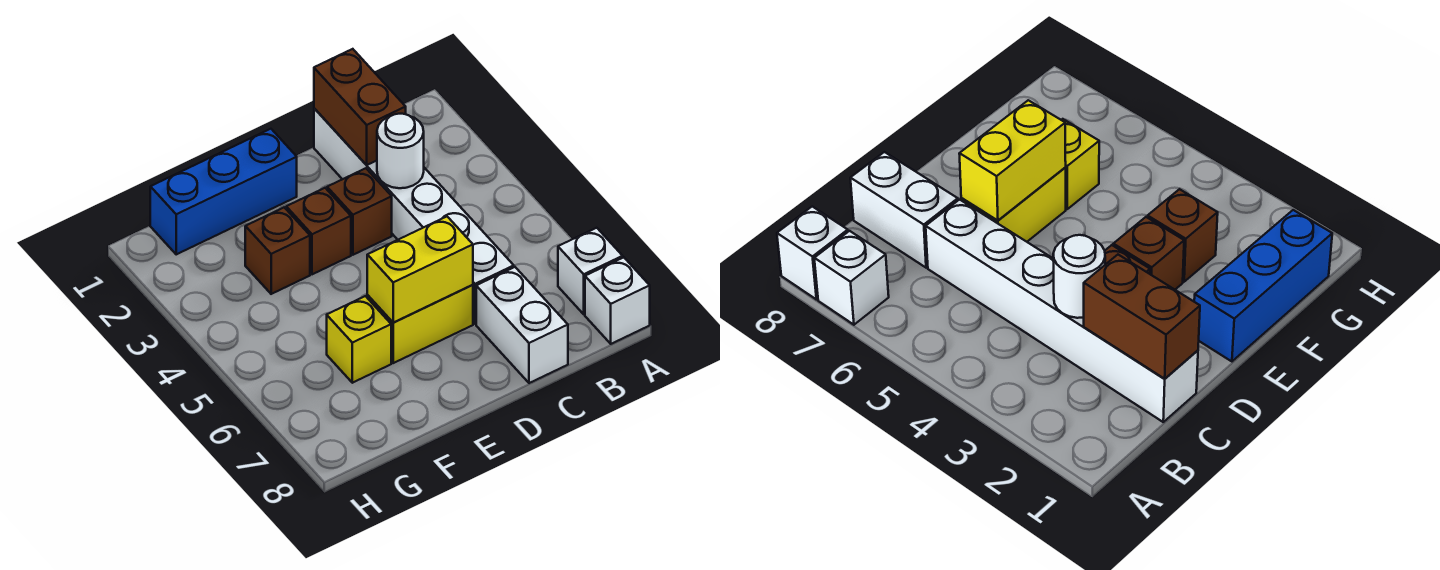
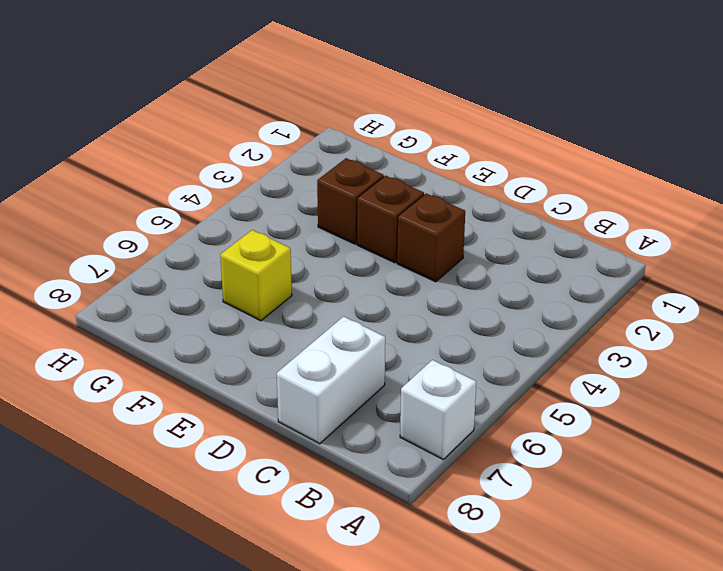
none -> white 1x1 brick [585,257,650,344]
none -> white 1x6 brick [314,108,514,324]
none -> yellow 1x2 brick [367,285,473,363]

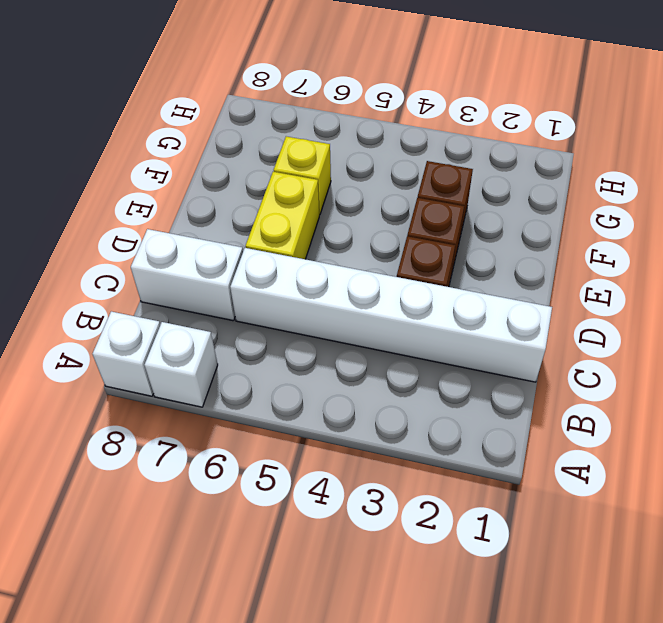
none -> blue 1x3 brick [150,129,297,254]
none -> brown 1x2 brick [314,49,406,165]
none -> white 1x1 round brick [377,114,424,188]

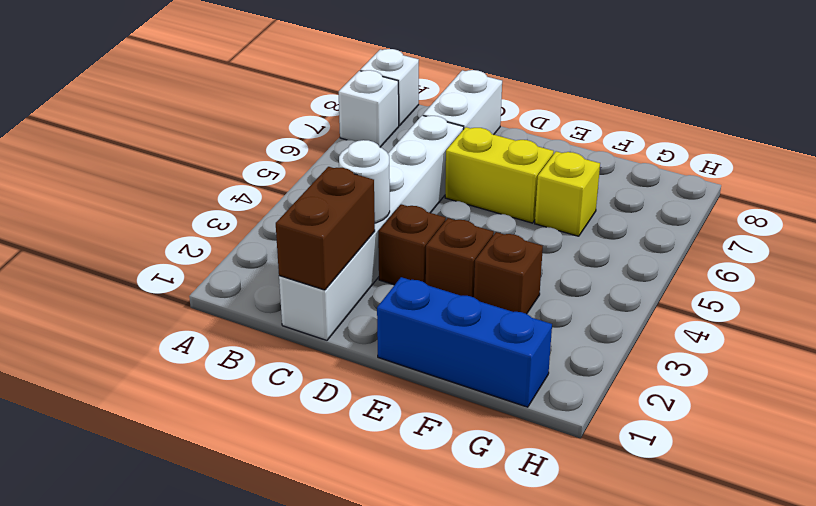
none -> yellow 1x2 brick [367,217,473,322]

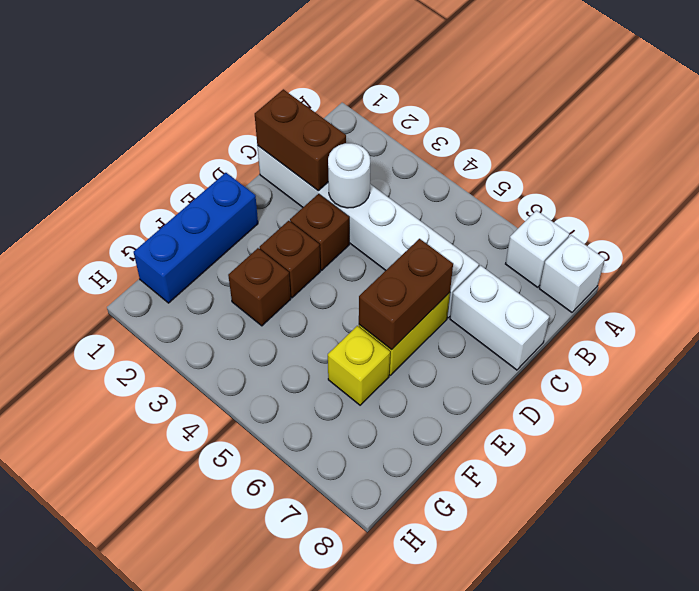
brown 1x2 brick [359,239,453,350] -> yellow 1x2 brick [367,217,473,322]

